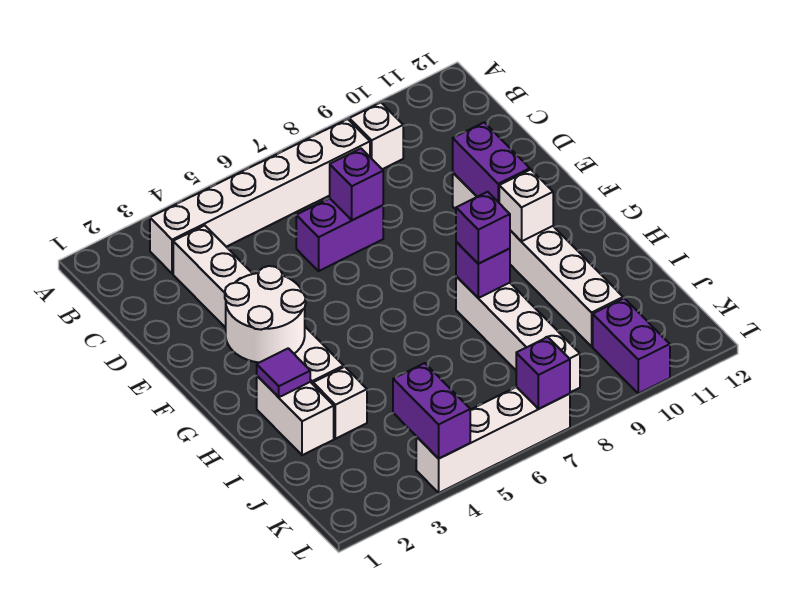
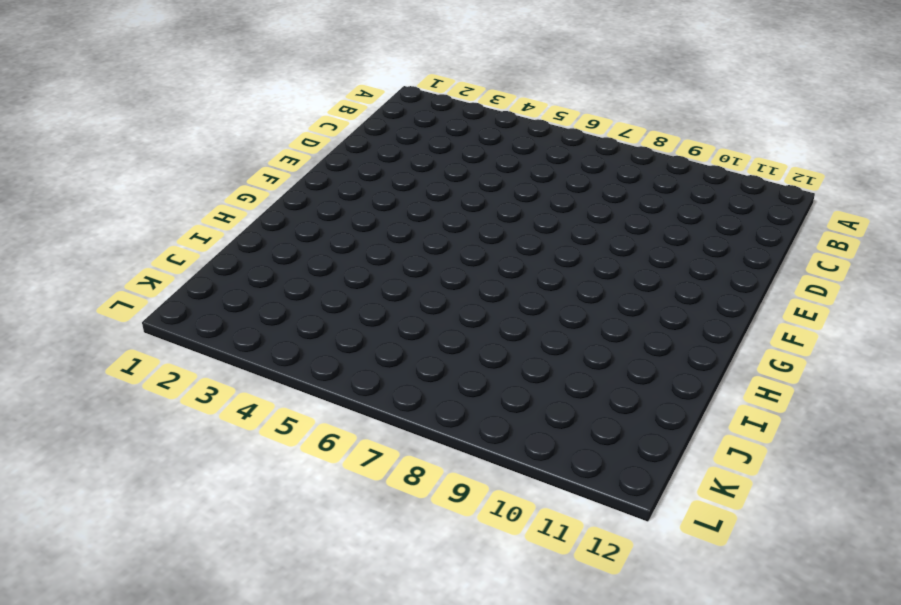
none -> white 1x6 brick [150,119,370,274]
none -> white 1x1 brick [349,102,403,169]
none -> white 1x6 brick [173,225,344,384]

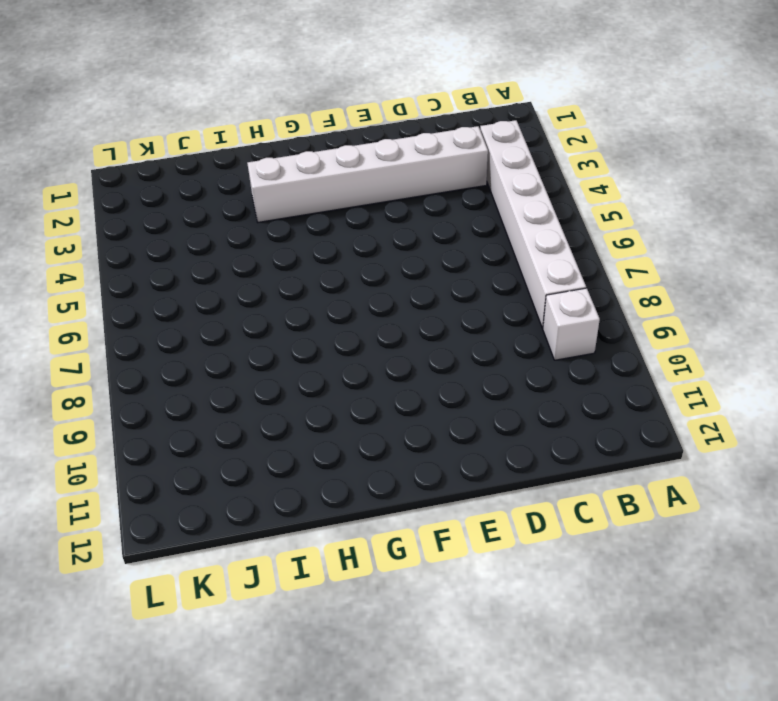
none -> purple 1x2 brick [296,198,383,271]
none -> white 1x6 brick [453,173,623,346]
none -> white 1x2 brick [257,376,334,455]

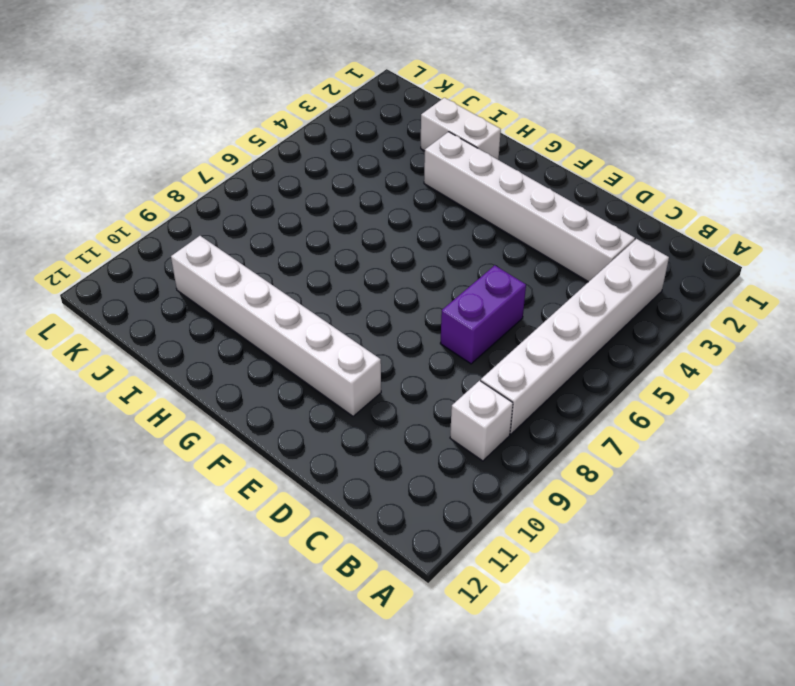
none -> white 1x4 brick [456,276,580,392]
none -> white 1x1 brick [313,367,367,439]
none -> purple 1x2 brick [593,298,670,394]

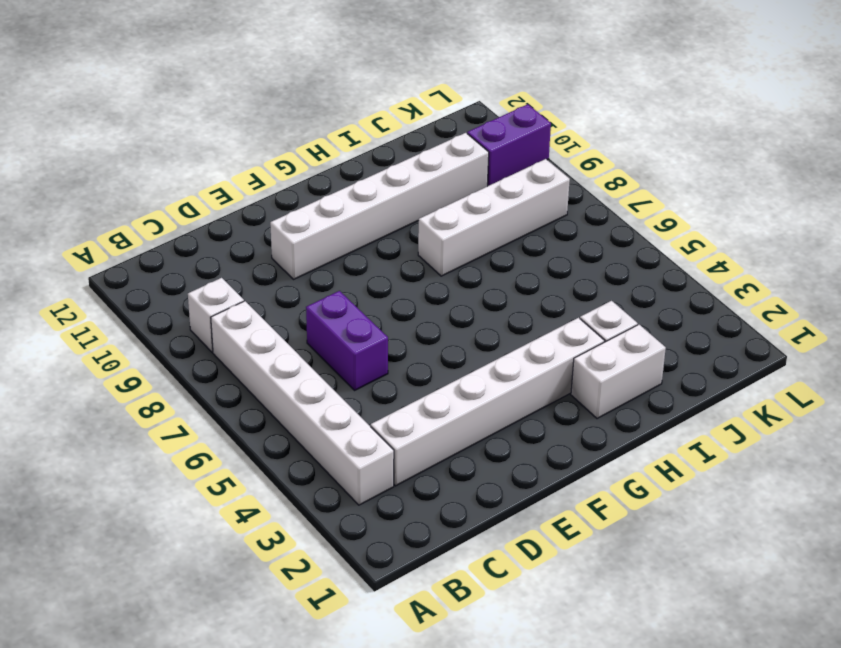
none -> white 1x4 brick [416,387,570,493]
none -> purple 1x1 brick [330,149,383,220]
none -> purple 1x2 brick [453,122,530,202]

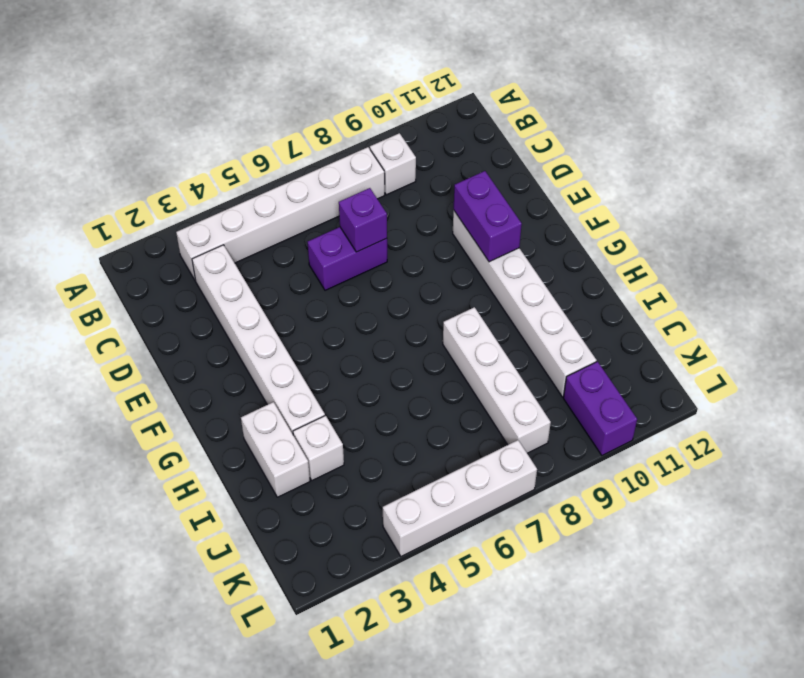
none -> white 2x2 round brick [225,266,306,362]
none -> white 1x1 brick [499,170,553,241]
none -> purple 1x1 tile [257,348,310,397]

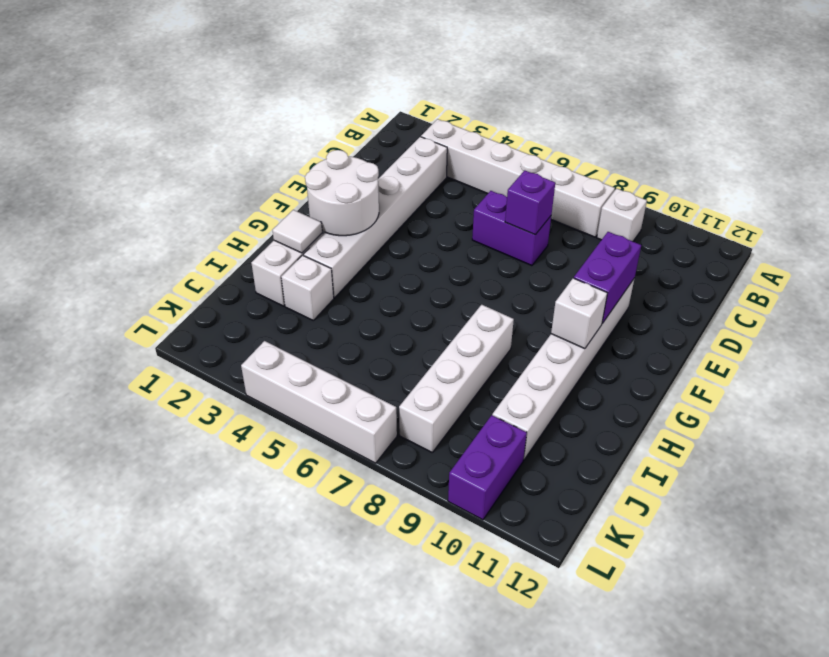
white 1x1 tile [273,210,322,253] -> purple 1x1 tile [257,348,310,397]
none -> purple 1x1 brick [456,242,510,298]
none -> purple 1x2 brick [393,363,470,459]
none -> purple 1x1 brick [516,337,570,409]

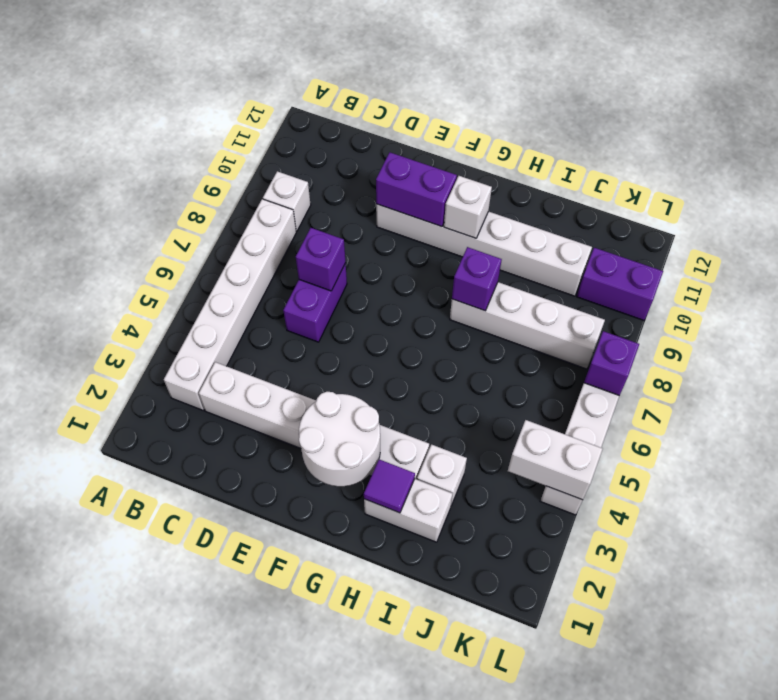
white 1x2 brick [508,420,602,500] -> purple 1x2 brick [393,363,470,459]
none -> purple 1x1 brick [456,192,510,264]

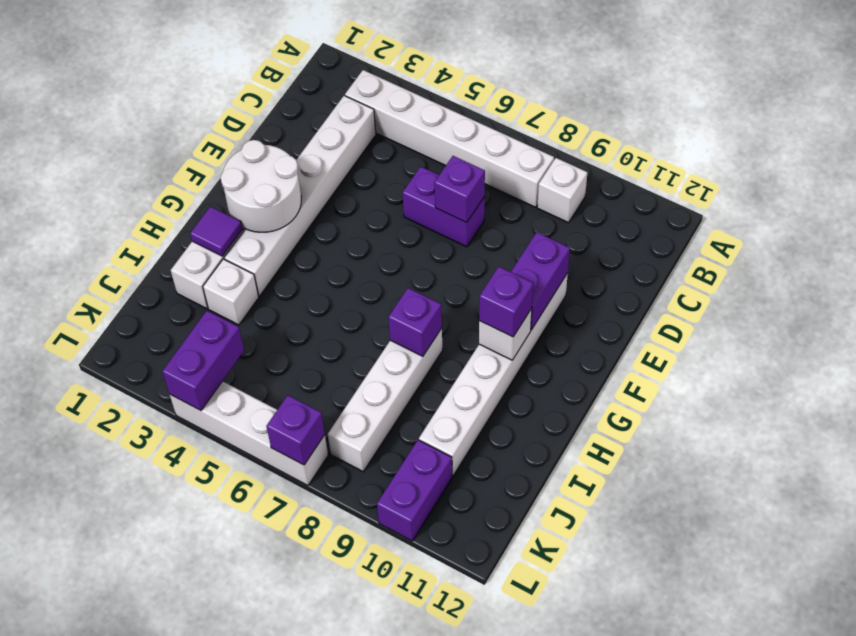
purple 1x1 brick [479,267,533,337] -> purple 1x1 brick moved to [456,192,510,264]

